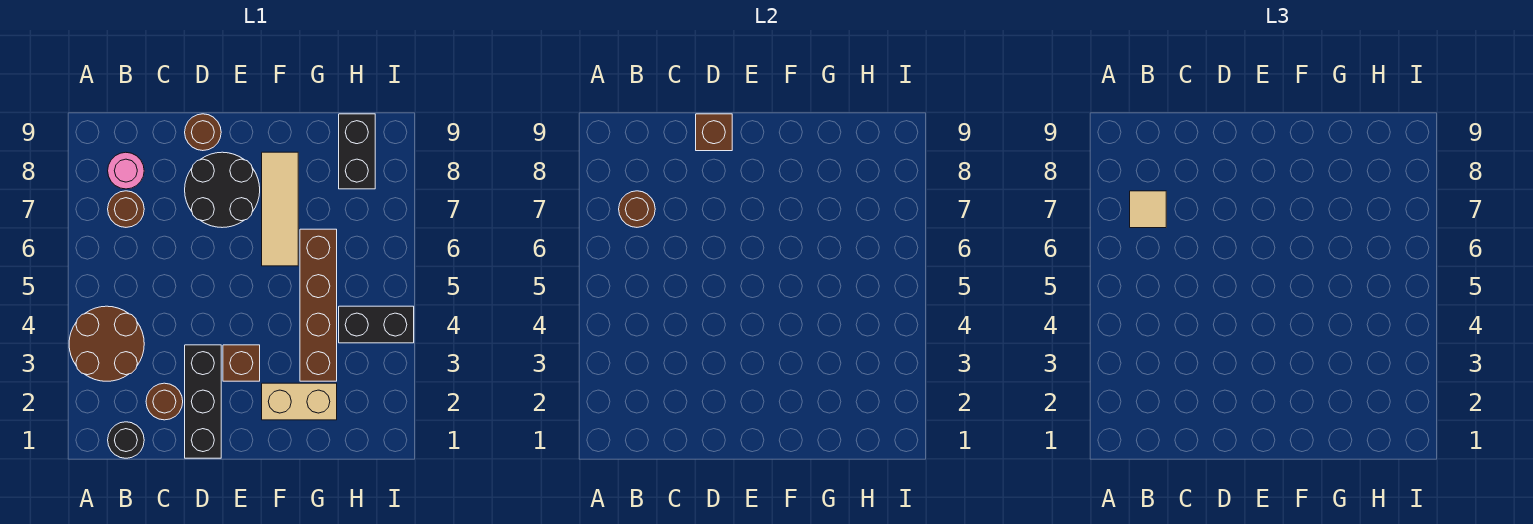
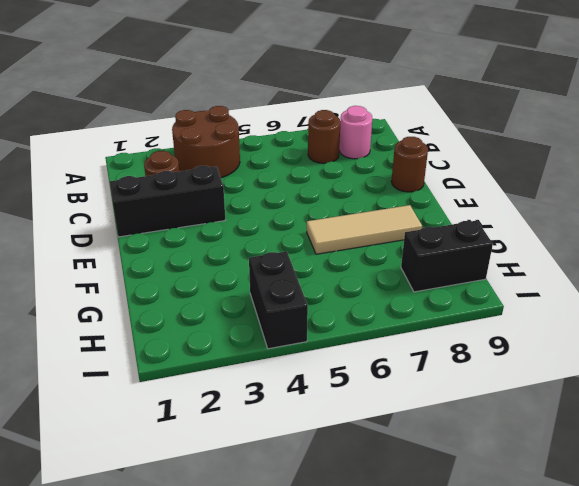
none -> black 1x1 round brick [108,422,144,458]
none -> black 2x2 round brick [185,152,260,228]
none -> brown 1x1 brick [223,345,260,381]

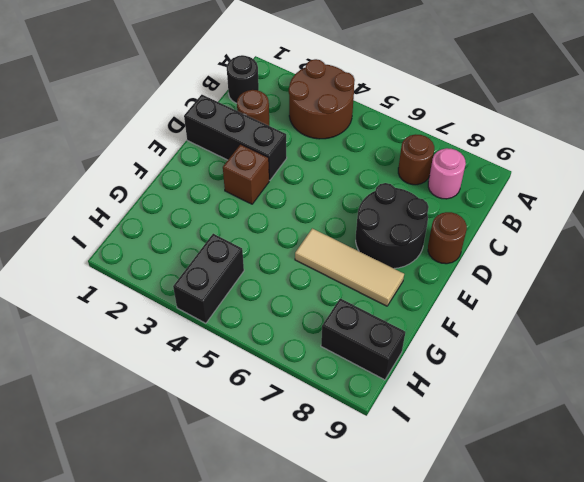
none -> tan 1x2 brick [262,383,337,420]
none -> brown 1x4 brick [300,229,337,381]
none -> brown 1x1 round brick [619,191,655,227]

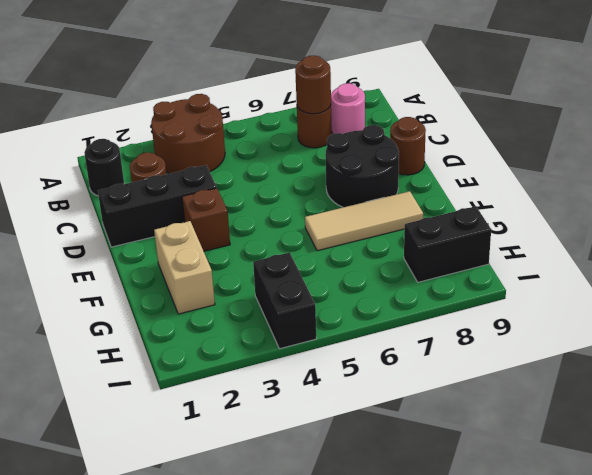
none -> brown 1x4 brick [300,229,337,381]
none -> brown 1x1 brick [696,114,732,151]
none -> tan 1x1 tile [1130,191,1166,228]

